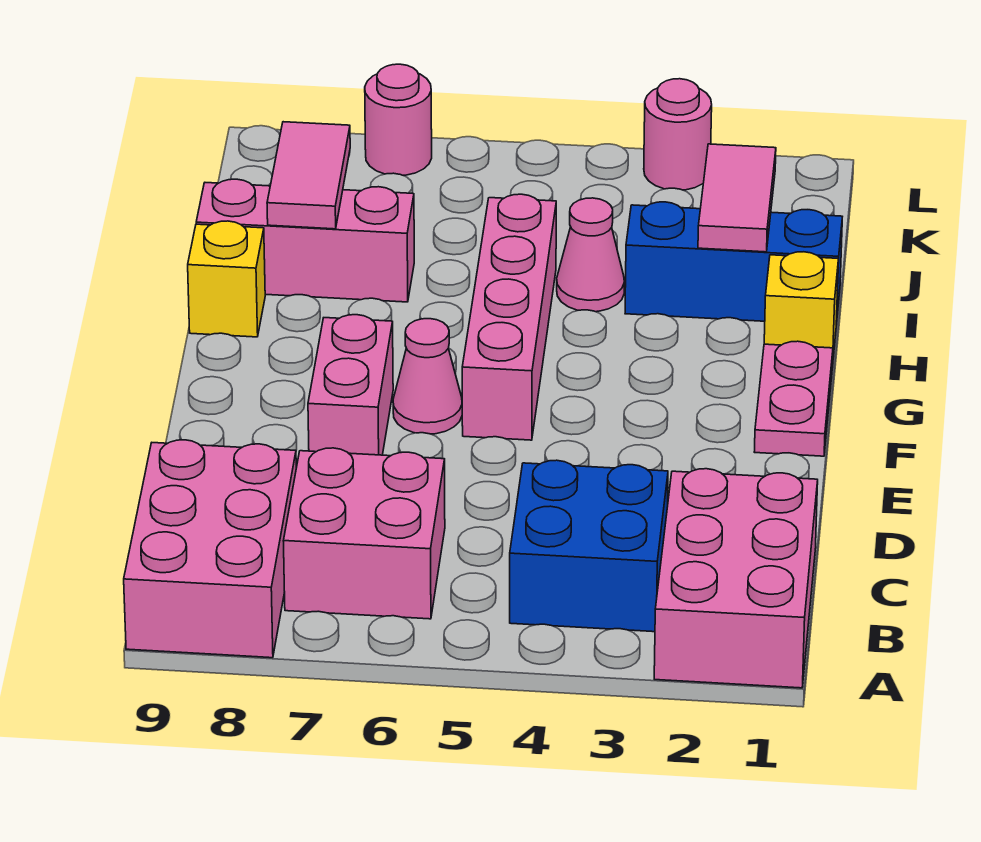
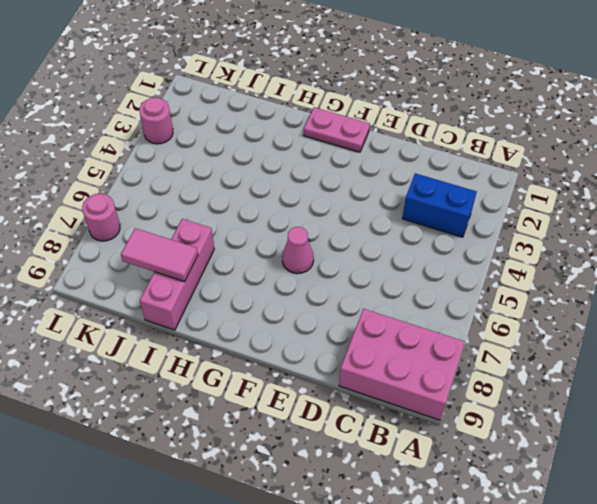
blue 1x2 brick [402,173,477,237] -> blue 2x2 brick [510,460,668,632]
none -> pink 2x3 brick [654,469,818,688]
none -> pink 2x2 brick [284,448,445,619]
none -> pink 1x2 brick [308,315,393,455]

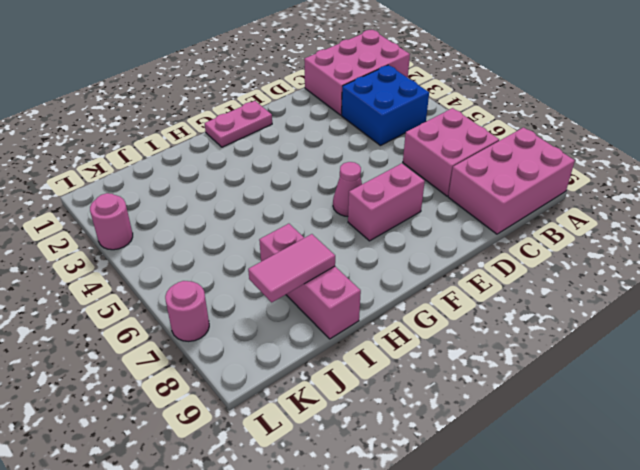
none -> pink 1x4 brick [462,194,556,440]
none -> yellow 1x1 brick [764,252,838,367]
none -> yellow 1x1 brick [188,221,265,337]

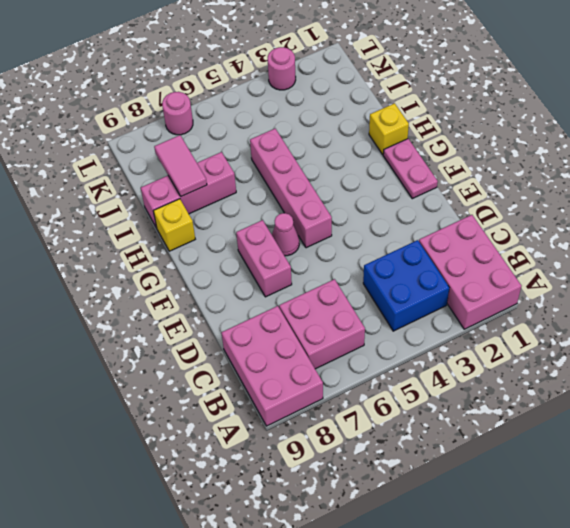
none -> blue 1x3 brick [625,202,842,324]
none -> pink 1x1 cone [557,198,624,312]
none -> pink 1x2 tile [698,144,776,252]

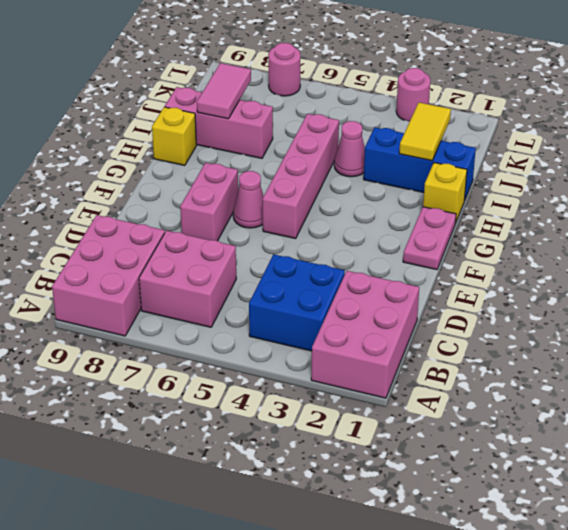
yellow 1x2 tile [399,103,451,161] -> pink 1x2 tile [698,144,776,252]

